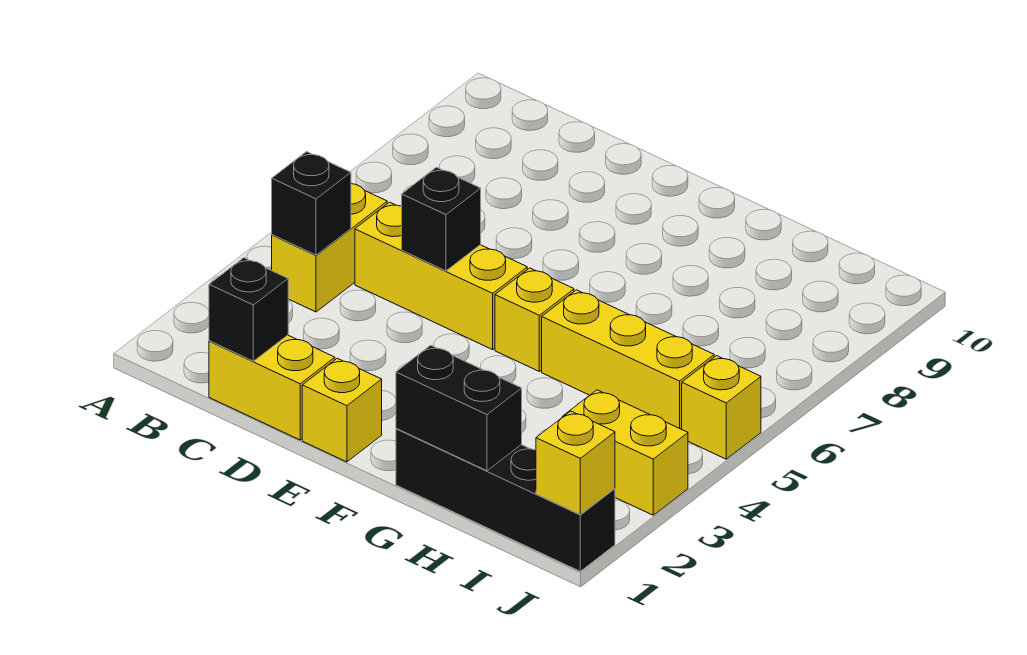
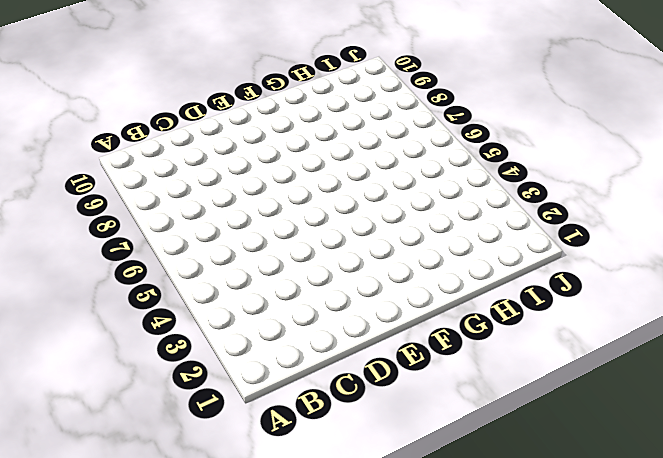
none -> yellow 1x2 brick [272,184,387,312]
none -> yellow 1x2 brick [209,335,335,440]
none -> yellow 1x3 brick [355,202,527,350]

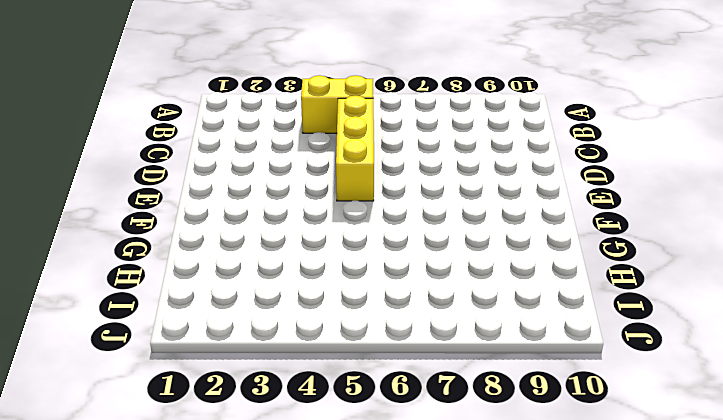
none -> yellow 1x2 brick [209,335,335,440]
none -> yellow 1x1 brick [302,358,382,462]
none -> yellow 1x1 brick [495,268,574,371]

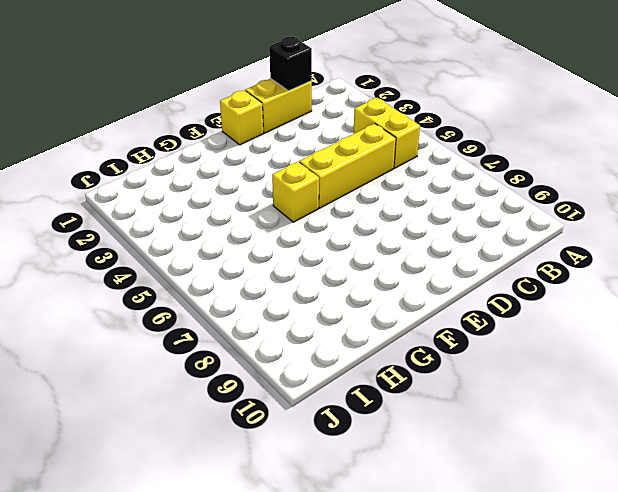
none -> black 1x4 brick [396,429,615,571]
none -> yellow 1x3 brick [542,290,714,429]
none -> yellow 1x2 brick [563,390,688,515]

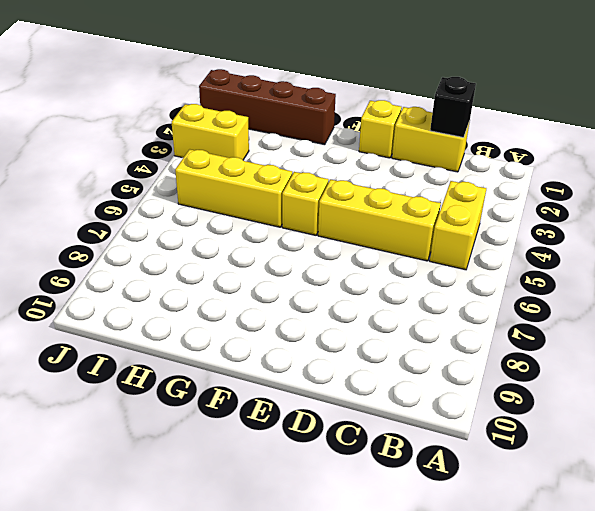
brown 1x4 brick [199,69,336,145] -> black 1x4 brick [396,429,615,571]
none -> yellow 1x1 brick [682,356,761,459]
none -> black 1x1 brick [272,152,351,255]
none -> black 1x1 brick [402,167,481,271]

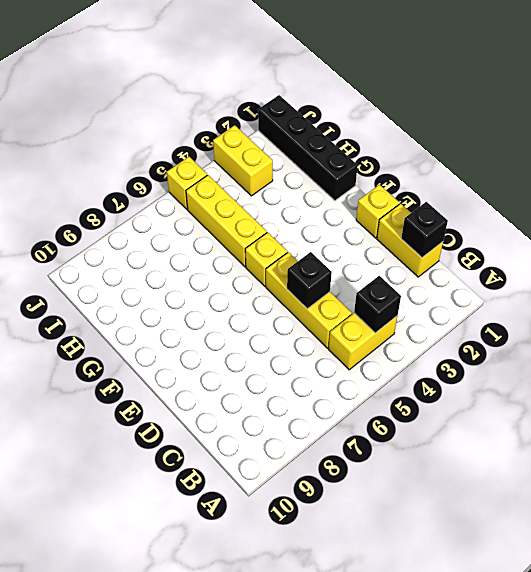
none -> black 1x2 brick [396,345,522,471]
none -> yellow 1x1 brick [536,411,615,515]

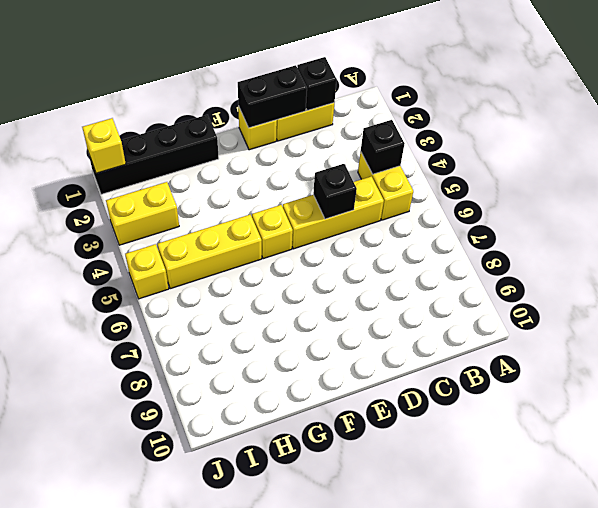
black 1x2 brick [238,65,307,128] -> black 1x2 brick moved to [396,345,522,471]

